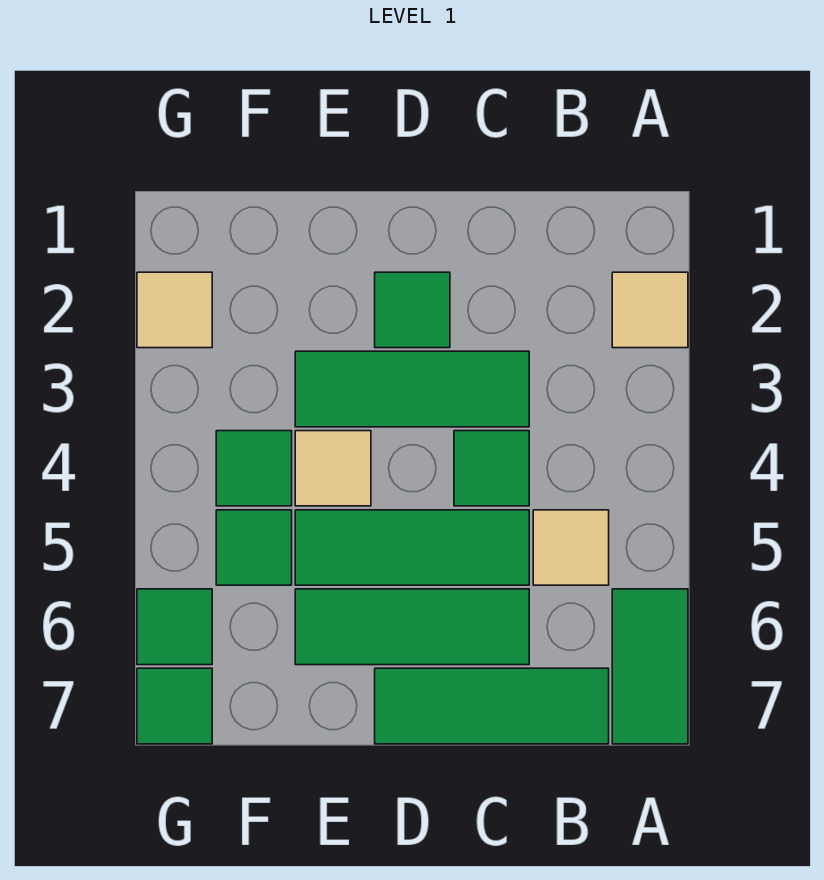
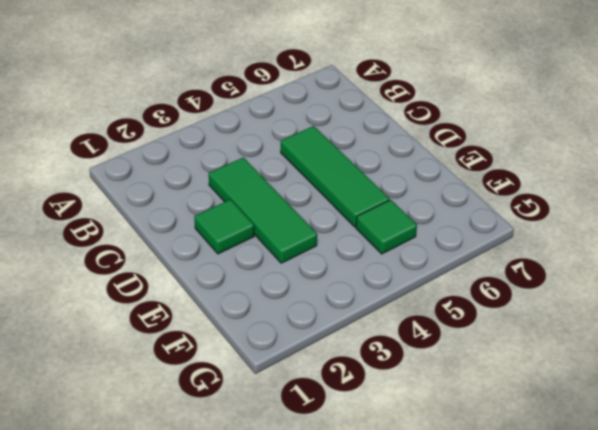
none -> tan 1x1 tile [612,272,688,348]
none -> green 1x2 tile [612,589,688,744]
none -> tan 1x1 tile [533,510,609,585]

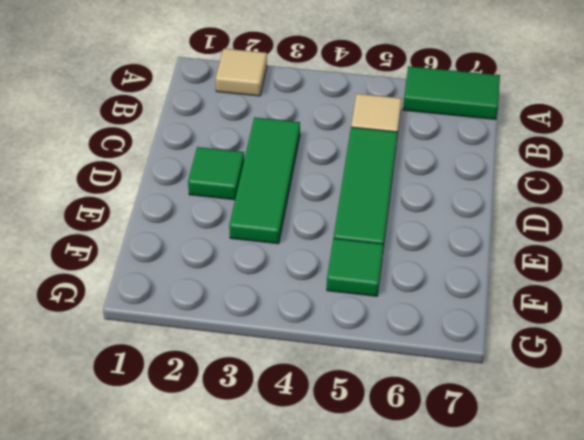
none -> green 1x3 tile [375,668,609,744]
none -> green 1x1 tile [454,431,529,506]
none -> green 1x3 tile [295,589,529,665]

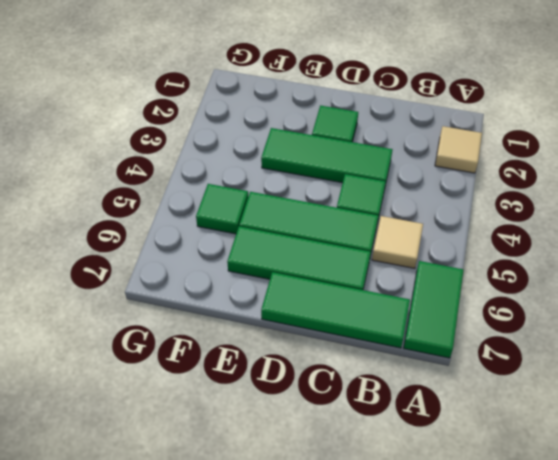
none -> tan 1x1 tile [295,431,371,506]
none -> green 1x1 tile [216,431,292,506]
none -> tan 1x1 tile [137,272,212,348]

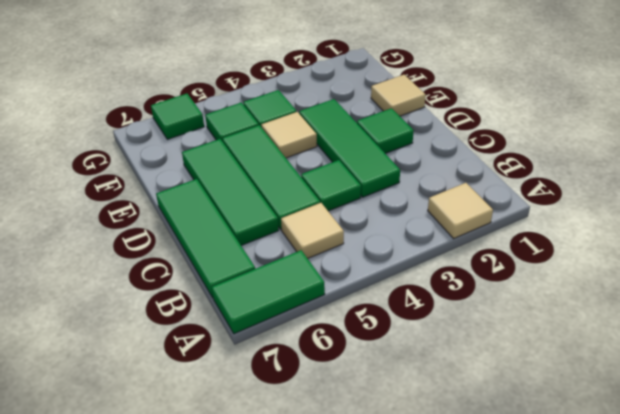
tan 1x1 tile [371,75,426,116] -> tan 1x1 tile moved to [137,272,212,348]
none -> green 1x1 tile [137,668,212,744]

